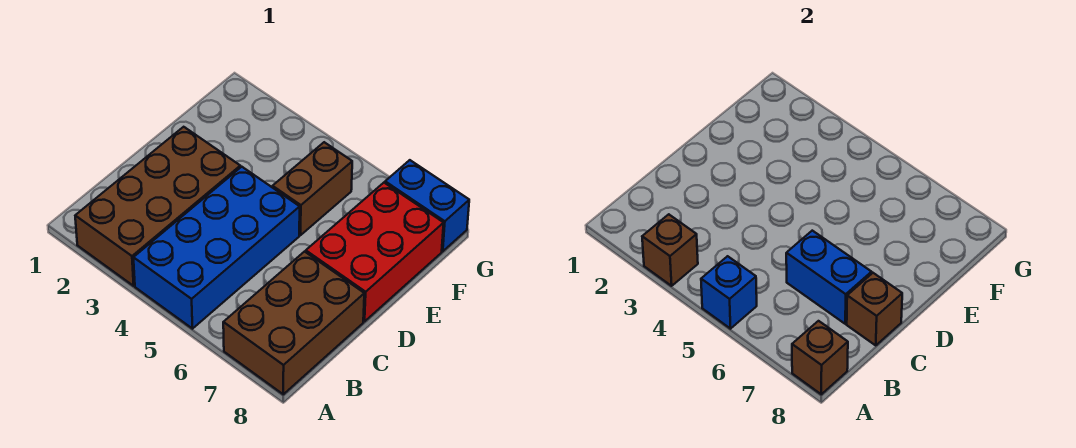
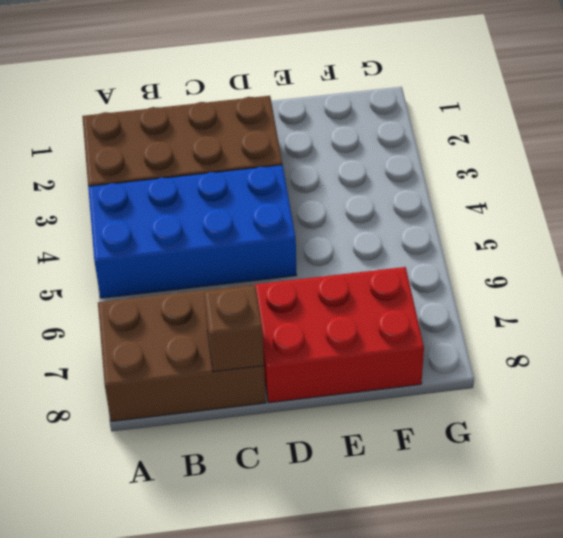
none -> brown 1x2 brick [273,142,352,235]
none -> blue 1x2 brick [385,160,469,251]

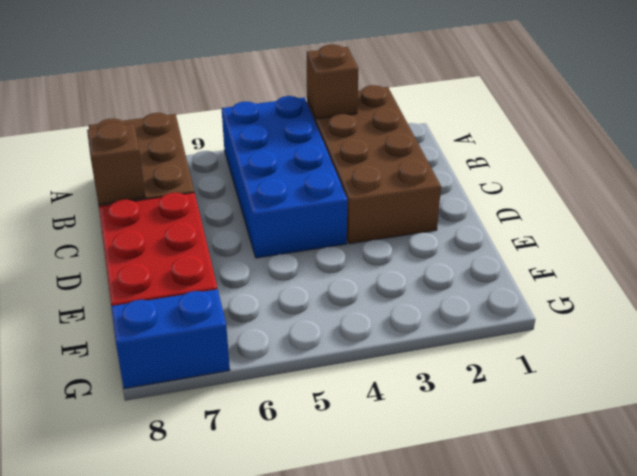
none -> brown 1x2 brick [273,142,352,235]
none -> blue 1x1 brick [701,256,757,329]

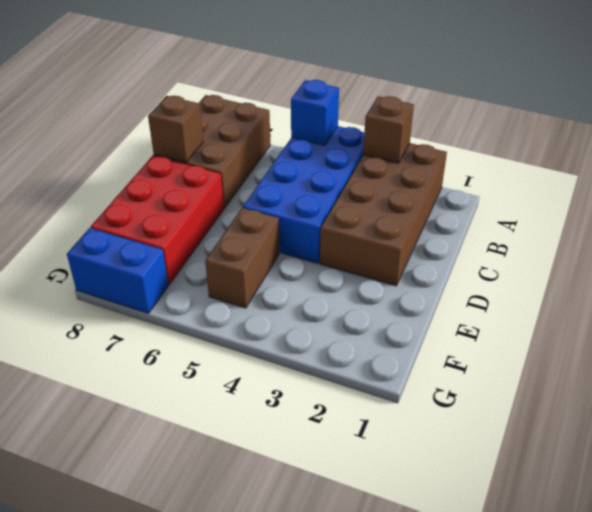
none -> brown 1x1 brick [792,321,848,394]
none -> blue 1x2 brick [786,231,872,324]

